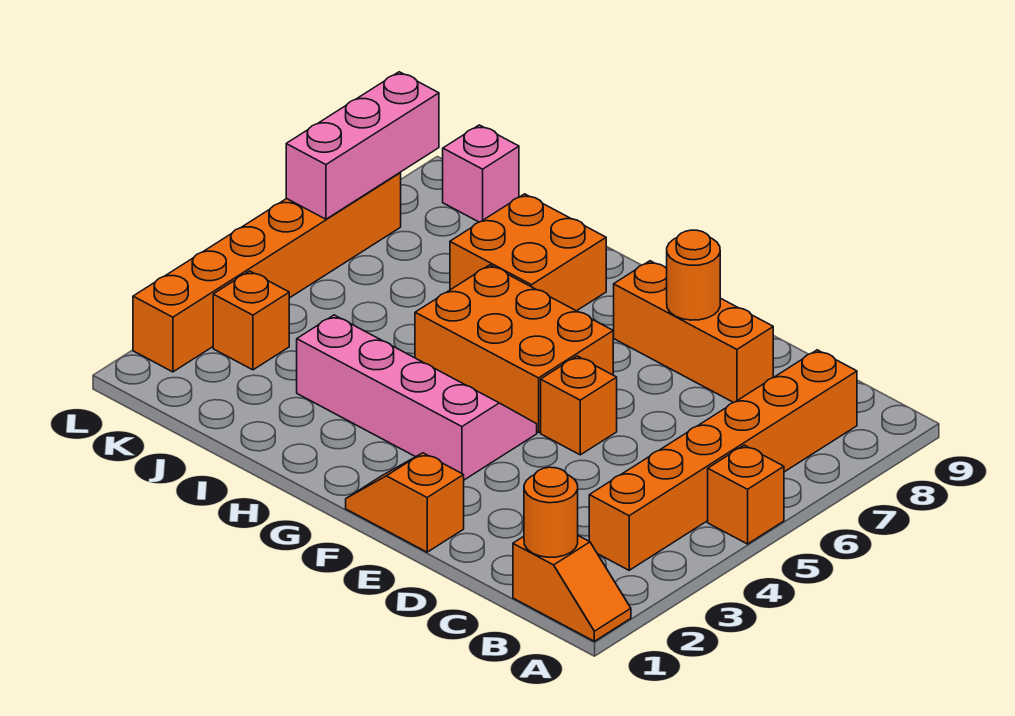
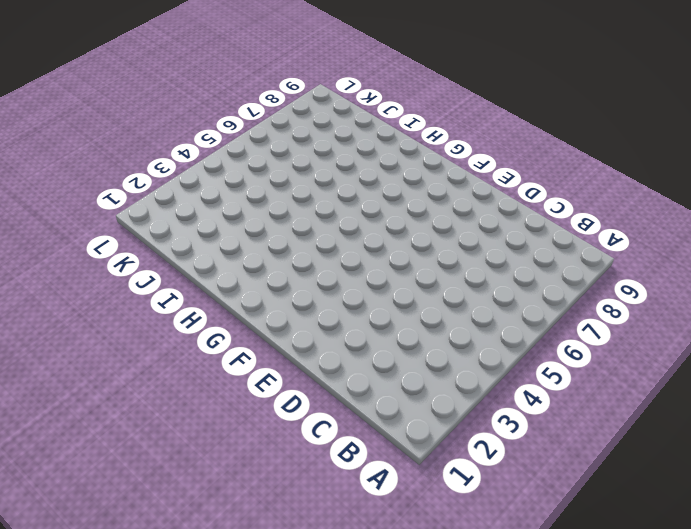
none -> orange 1x2 slope [513,536,631,641]
none -> orange 1x1 brick [708,445,784,544]
none -> orange 1x6 brick [589,350,857,570]

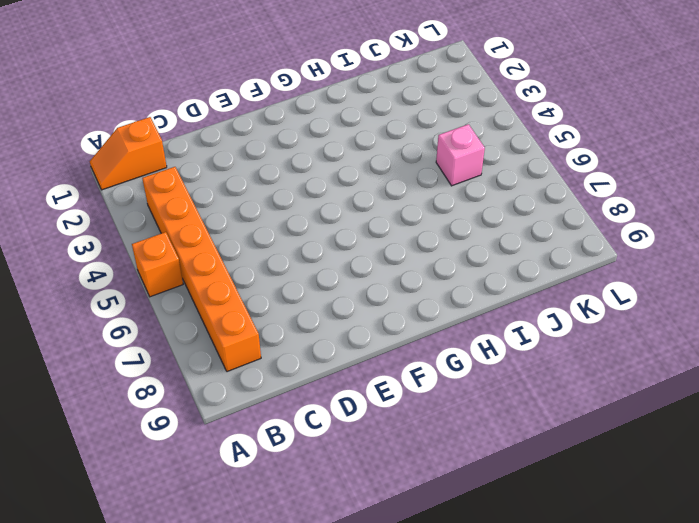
pink 1x1 brick [436,124,485,186] -> pink 1x1 brick moved to [443,125,519,222]
none -> orange 1x3 brick [614,261,773,403]
none -> orange 1x2 slope [346,453,464,552]
none -> orange 1x1 brick [541,356,617,455]

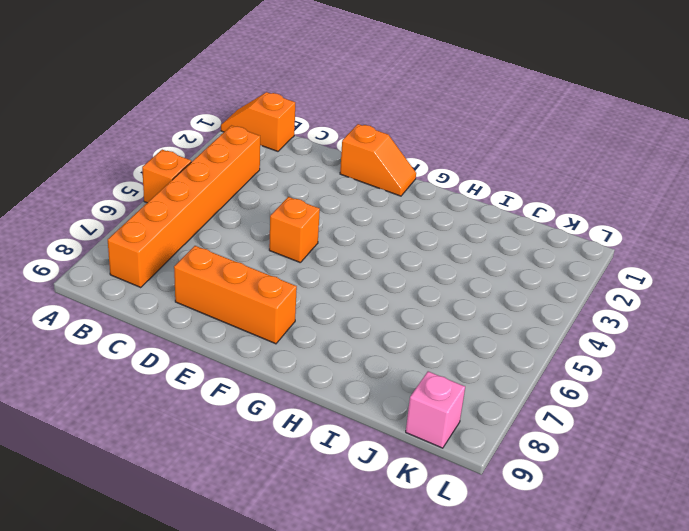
none -> pink 2x4 slope [297,315,537,480]
none -> orange 2x3 brick [415,265,613,433]
none -> orange 2x2 brick [450,194,606,311]

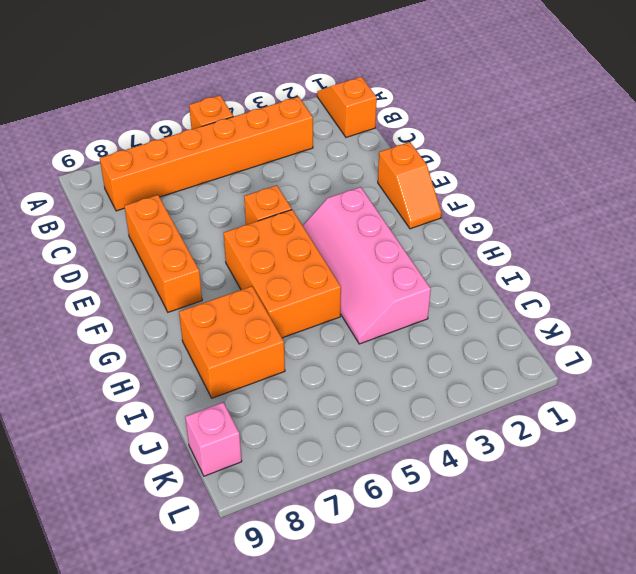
none -> orange 1x1 brick [213,271,289,370]
none -> orange 1x6 brick [133,173,401,372]
none -> orange 1x1 round brick [524,467,578,557]

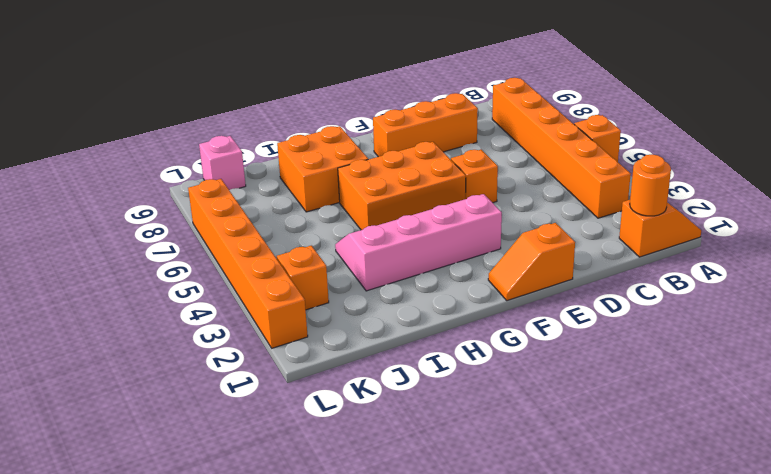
none -> orange 1x1 round brick [667,230,720,320]
none -> pink 1x3 brick [286,72,439,219]

